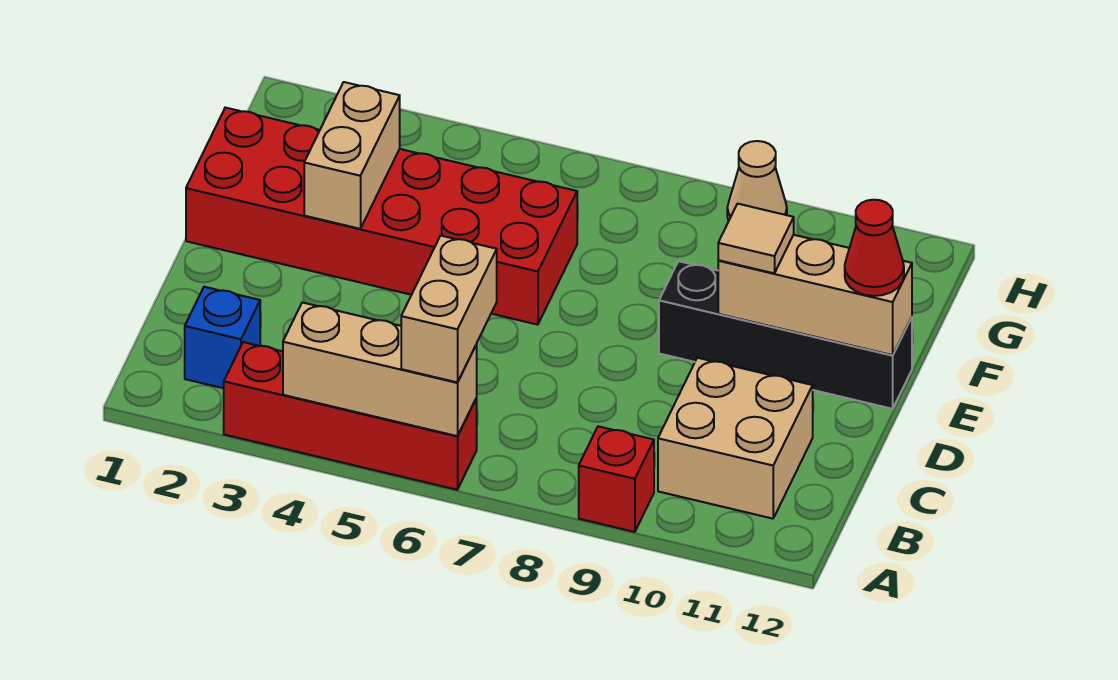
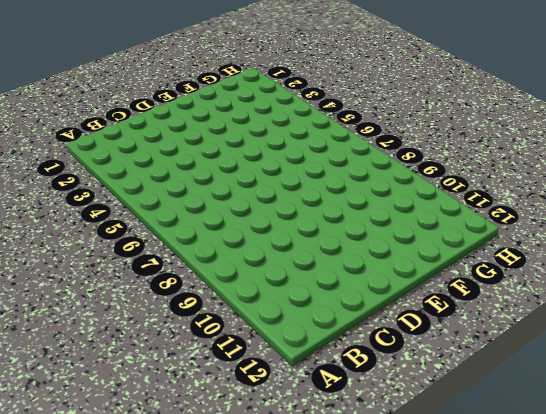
none -> red 1x4 brick [224,342,477,490]
none -> red 1x1 brick [579,426,654,532]
none -> blue 1x1 brick [185,287,260,388]

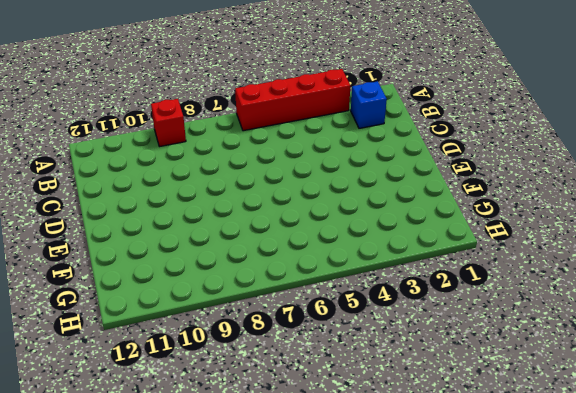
none -> tan 2x2 brick [658,358,813,519]
none -> red 2x6 brick [186,108,577,325]
none -> black 1x4 brick [659,261,912,409]

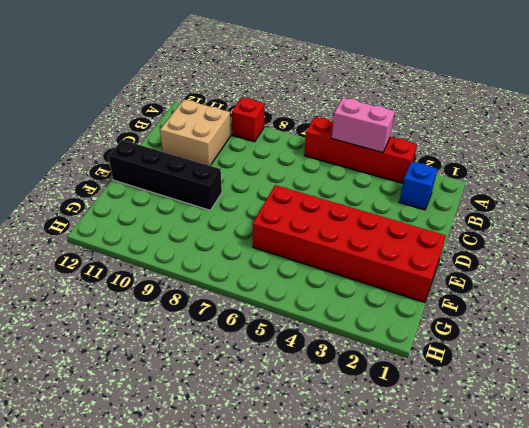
pink 1x2 brick [332,98,395,153] -> tan 1x3 brick [283,302,477,436]
none -> tan 1x1 cone [727,141,787,221]
none -> tan 1x2 brick [304,82,400,229]
none -> tan 1x3 brick [718,235,912,355]

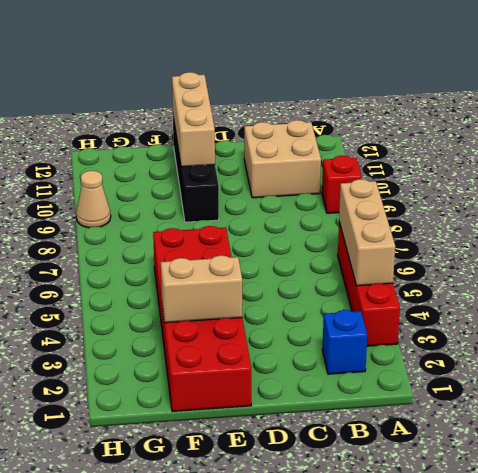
none -> tan 1x2 brick [401,236,497,382]
none -> tan 1x1 tile [718,204,794,273]
none -> red 1x1 cone [845,200,904,296]

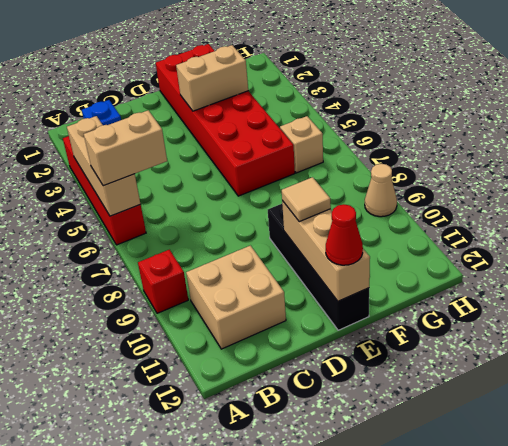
tan 1x1 brick [280,116,323,173] -> none

